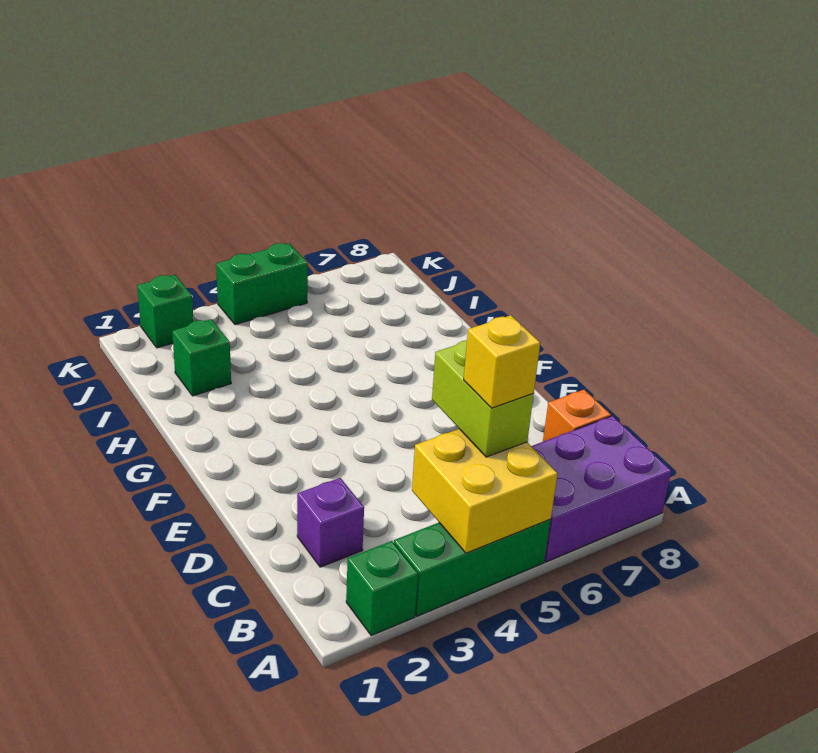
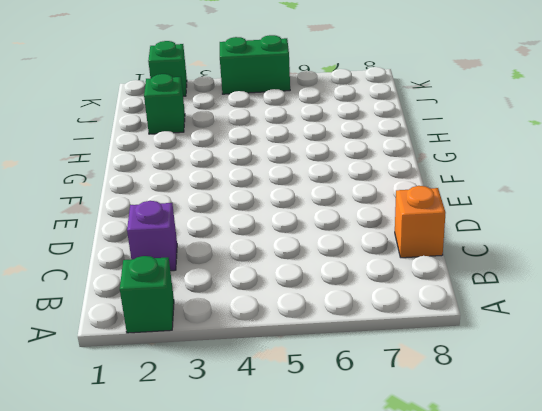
none -> green 1x3 brick [394,519,551,616]
none -> purple 2x3 brick [531,416,671,562]

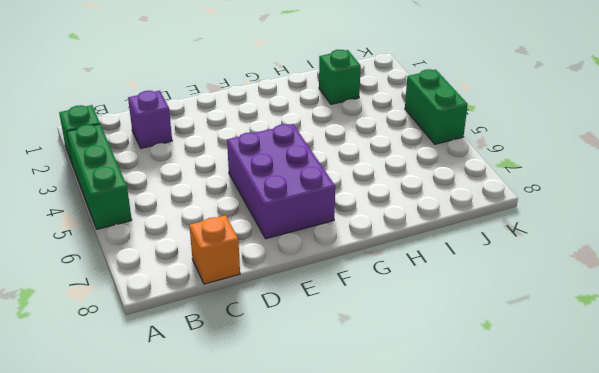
purple 2x3 brick [227,124,335,239] -> purple 2x3 brick moved to [531,416,671,562]
none -> green 1x1 brick [137,275,194,348]
none -> yellow 2x2 brick [412,429,558,553]

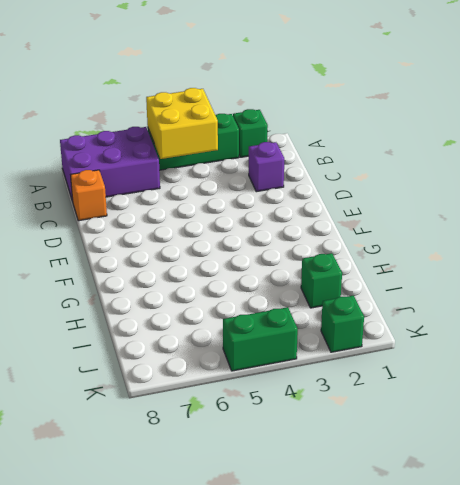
none -> lime 1x2 brick [432,340,534,457]
none -> yellow 1x1 brick [464,315,540,408]

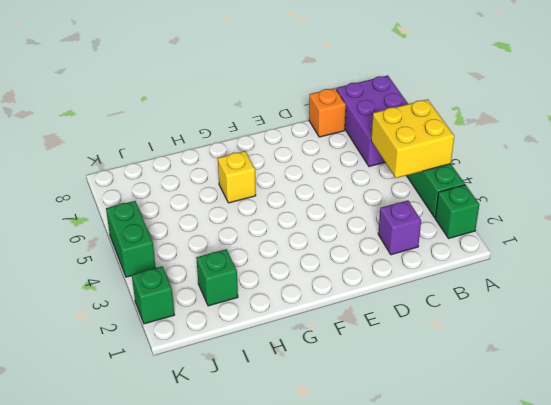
yellow 1x1 brick [218,151,256,203] -> yellow 1x1 brick moved to [464,315,540,408]
none -> lime 1x2 brick [432,340,534,457]

